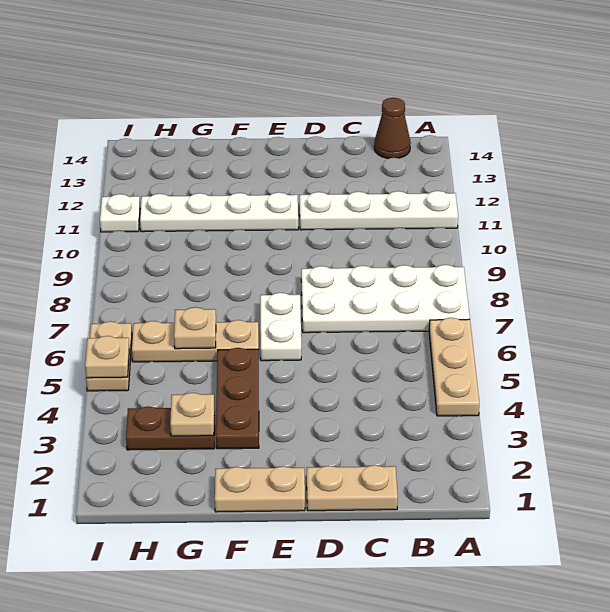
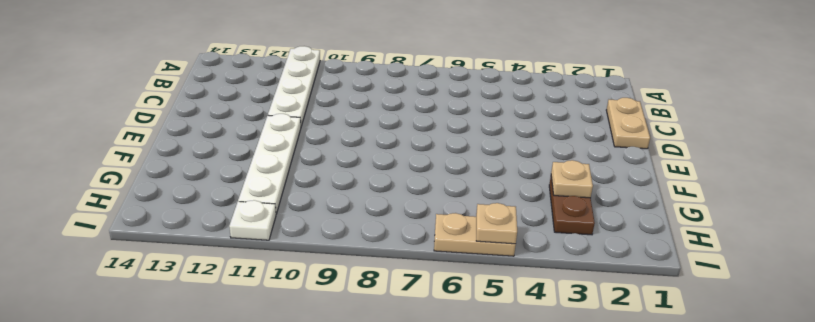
none -> tan 1x3 plate [429,318,479,416]
none -> white 2x4 plate [301,265,470,333]
none -> brown 1x1 cone [374,98,411,158]

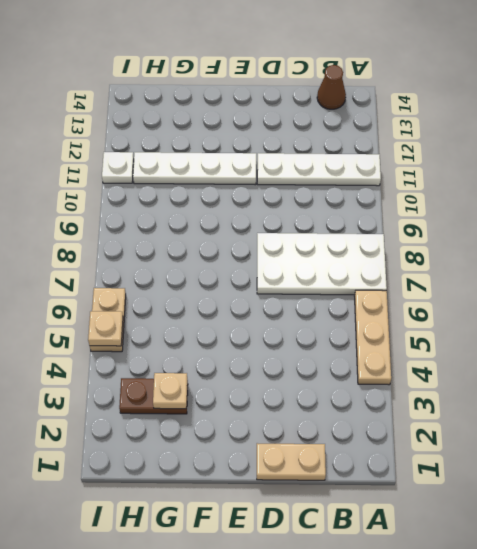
none -> tan 1x2 plate [215,466,305,512]
none -> white 1x2 plate [260,293,301,361]
none -> brown 1x3 plate [216,348,259,449]

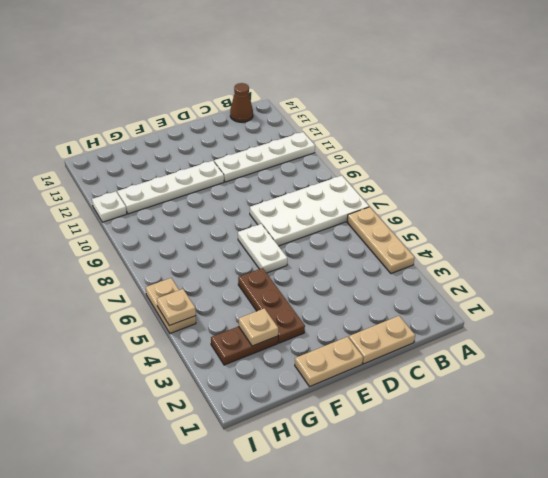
none -> tan 1x3 plate [132,320,259,362]
none -> tan 1x1 plate [174,307,216,349]

